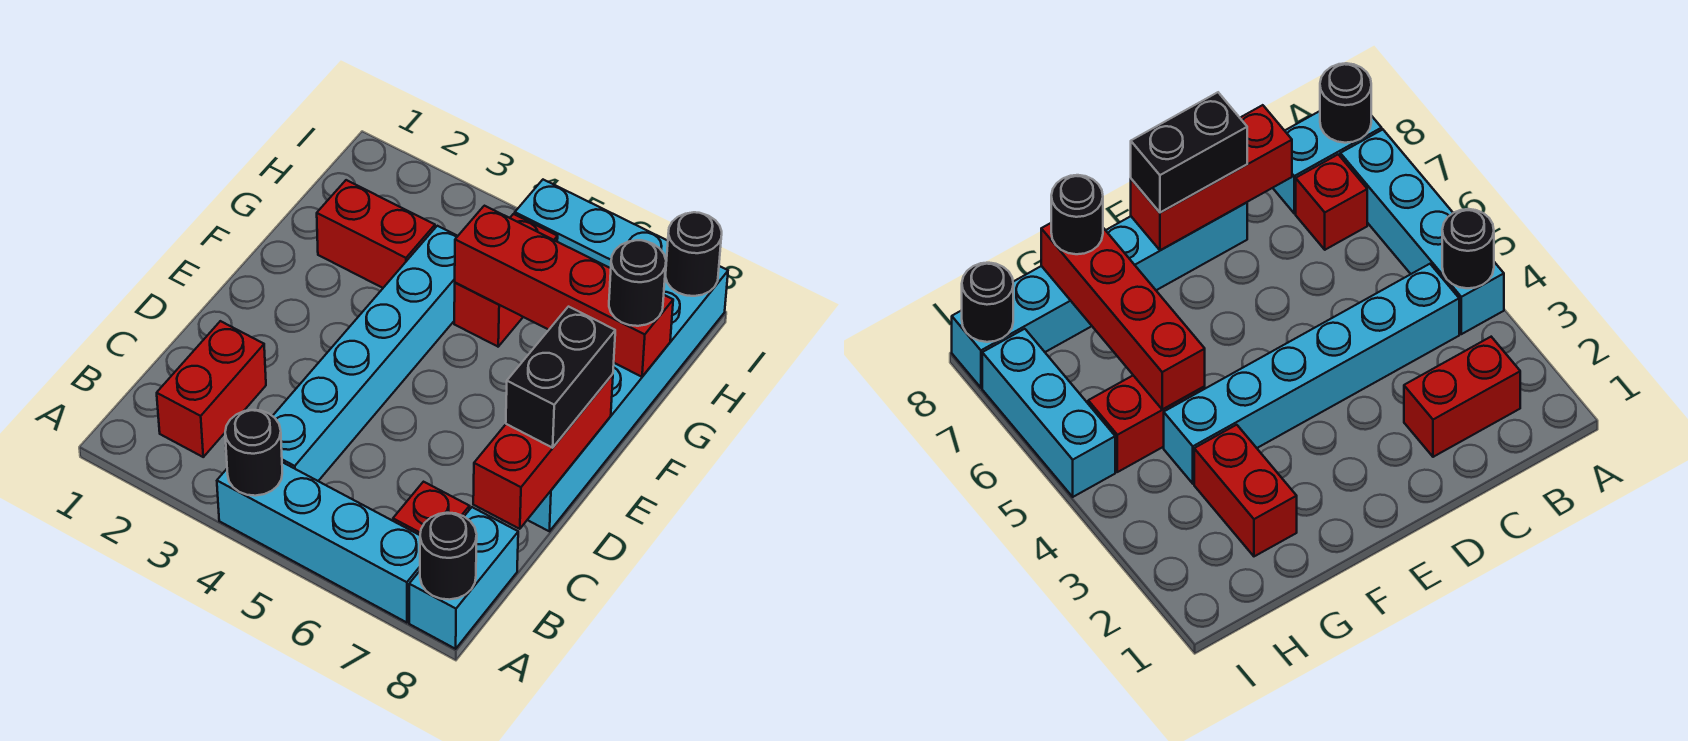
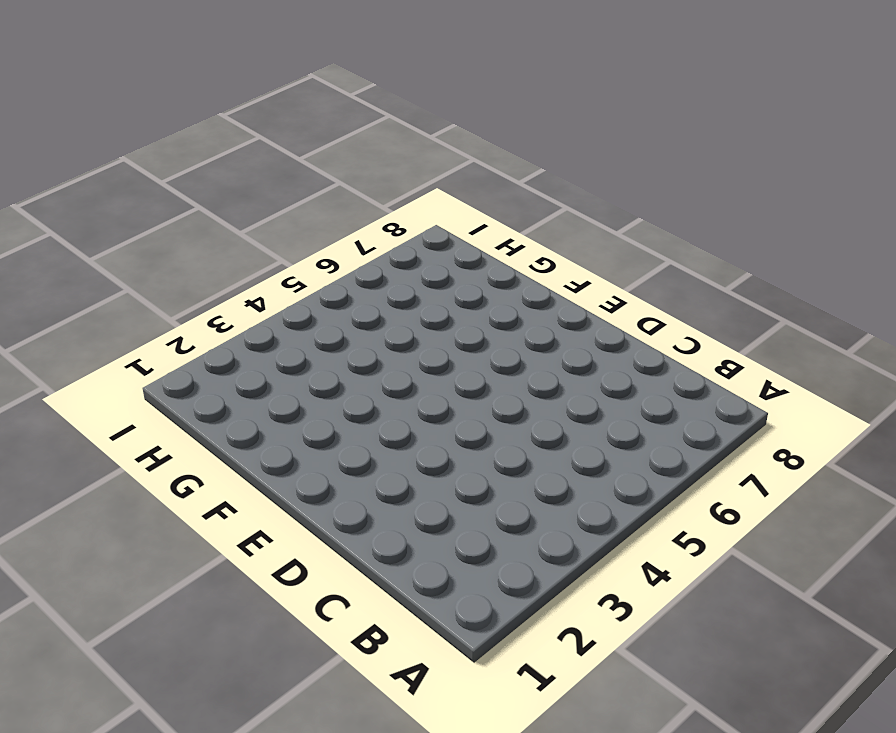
none -> cyan 1x4 brick [217,462,420,623]
none -> cyan 1x2 brick [409,507,518,649]
none -> red 1x2 brick [157,321,266,457]

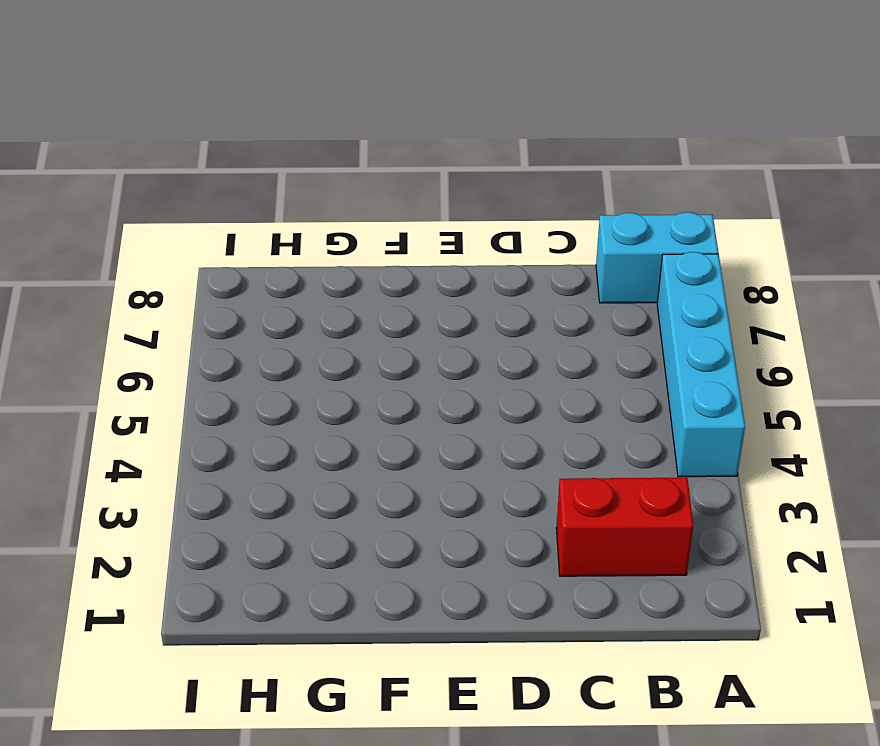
none -> cyan 1x6 brick [273,226,458,481]
none -> red 1x1 brick [393,482,469,535]
none -> cyan 1x6 brick [528,266,728,531]

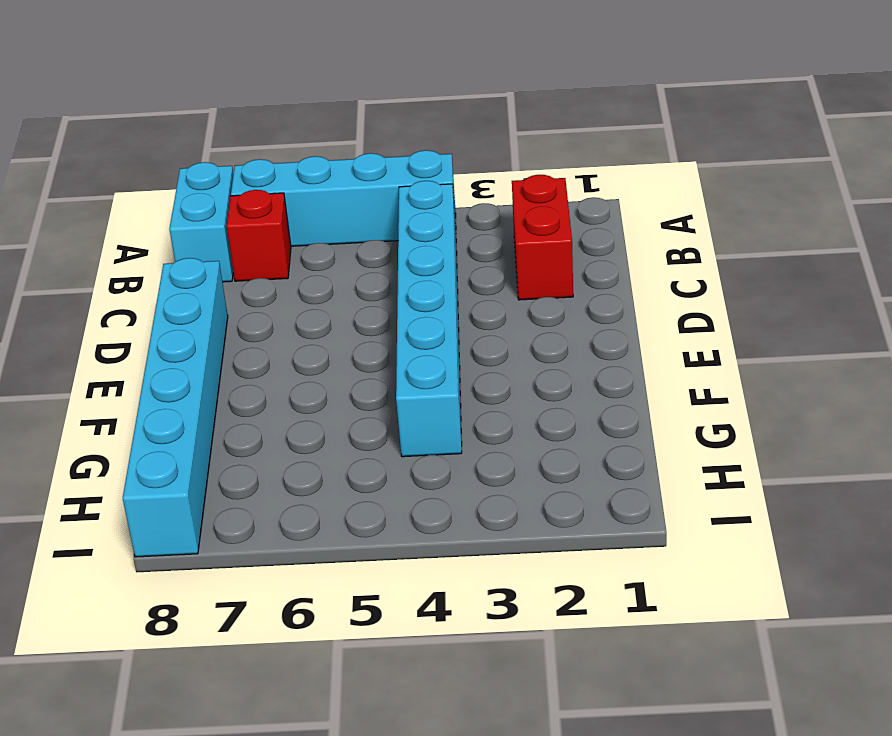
none -> red 1x2 brick [317,180,435,288]
none -> red 1x2 brick [454,214,558,347]
none -> cyan 1x3 brick [515,180,668,270]

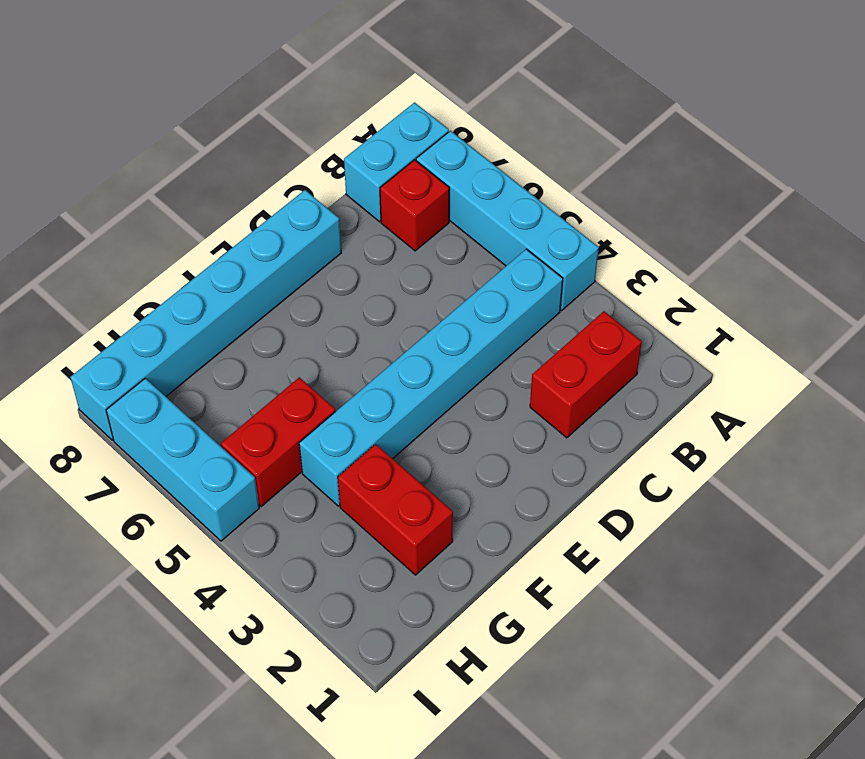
none -> black 1x1 round brick [225,410,282,496]
none -> black 1x1 round brick [420,513,477,600]
none -> red 1x3 brick [473,374,613,529]

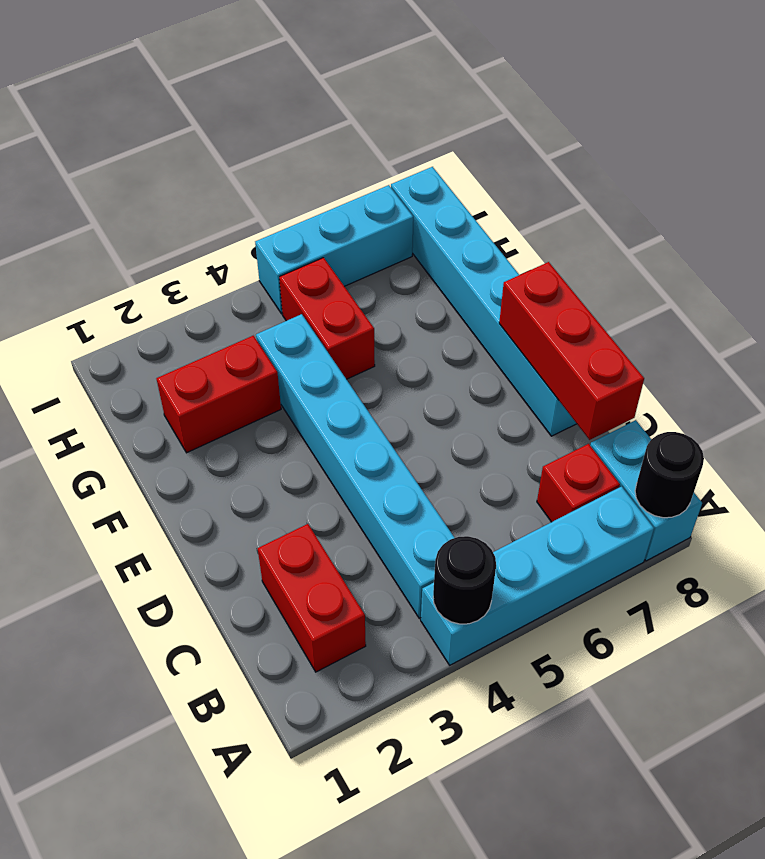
none -> red 1x4 brick [455,206,673,377]
none -> black 1x1 round brick [665,212,722,296]
none -> black 1x2 brick [506,307,615,448]

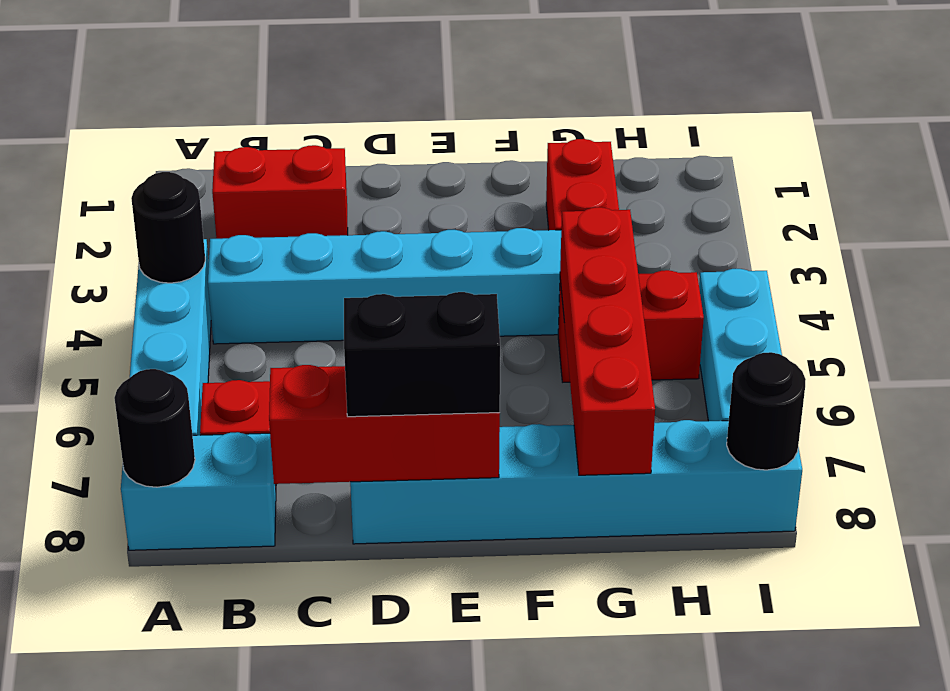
none -> black 1x1 round brick [609,240,666,326]

